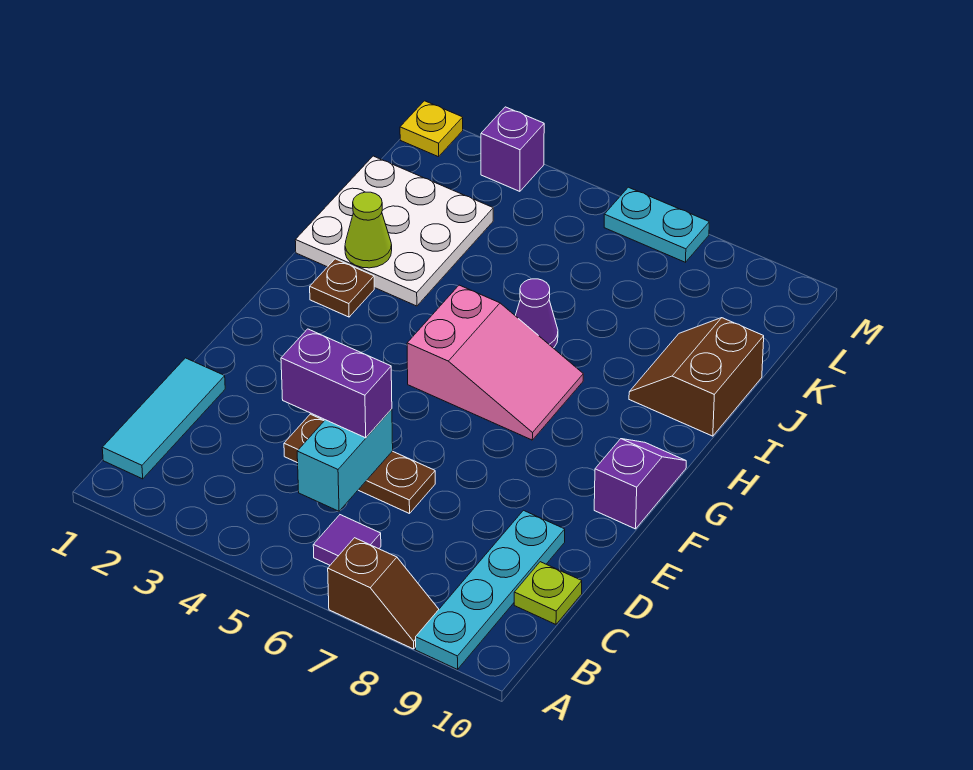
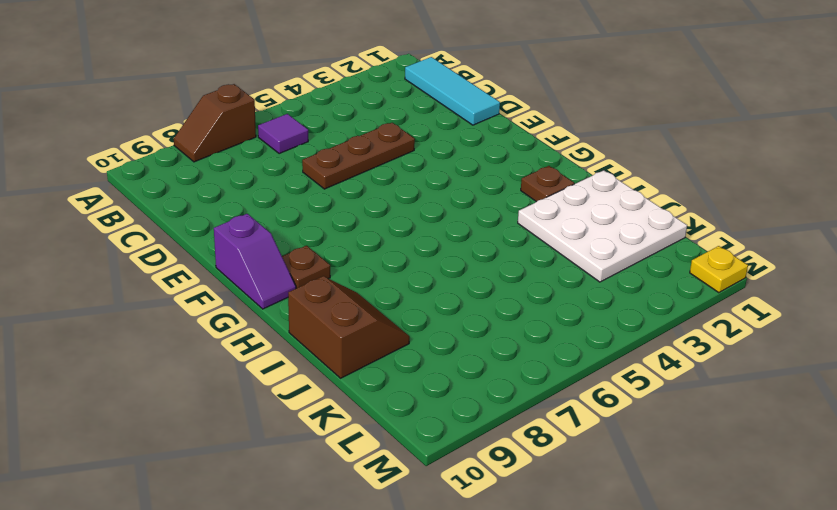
brown 1x1 plate [282,246,330,288] -> none
none -> cyan 1x4 plate [416,510,565,669]
none -> lime 1x1 plate [514,562,582,624]
none -> pink 2x3 slope [407,285,583,440]

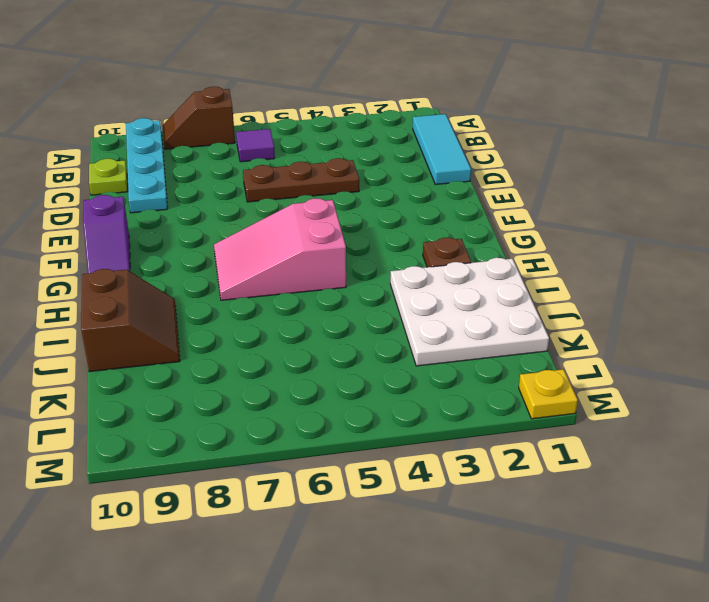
none -> purple 1x1 cone [515,279,558,348]
none -> purple 1x1 brick [481,107,544,191]
none -> cyan 1x2 plate [604,187,709,262]

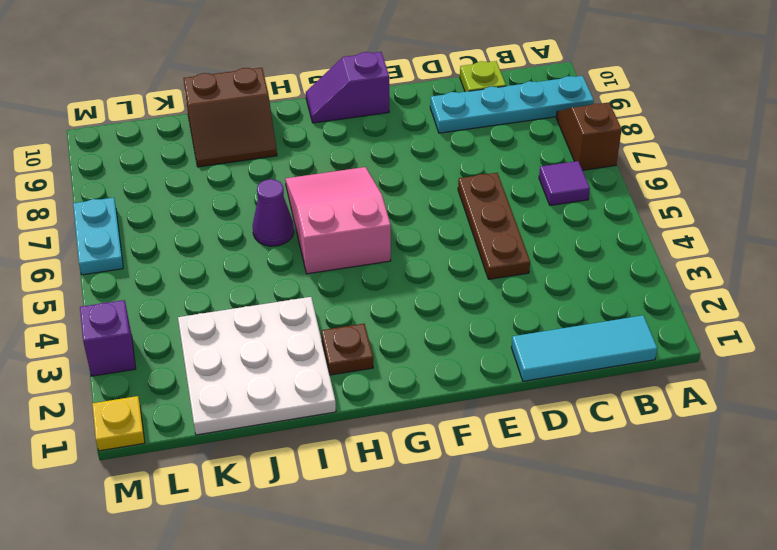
none -> cyan 1x2 brick [297,409,393,511]
none -> lime 1x1 cone [345,192,392,268]
none -> purple 1x2 brick [281,329,392,438]

